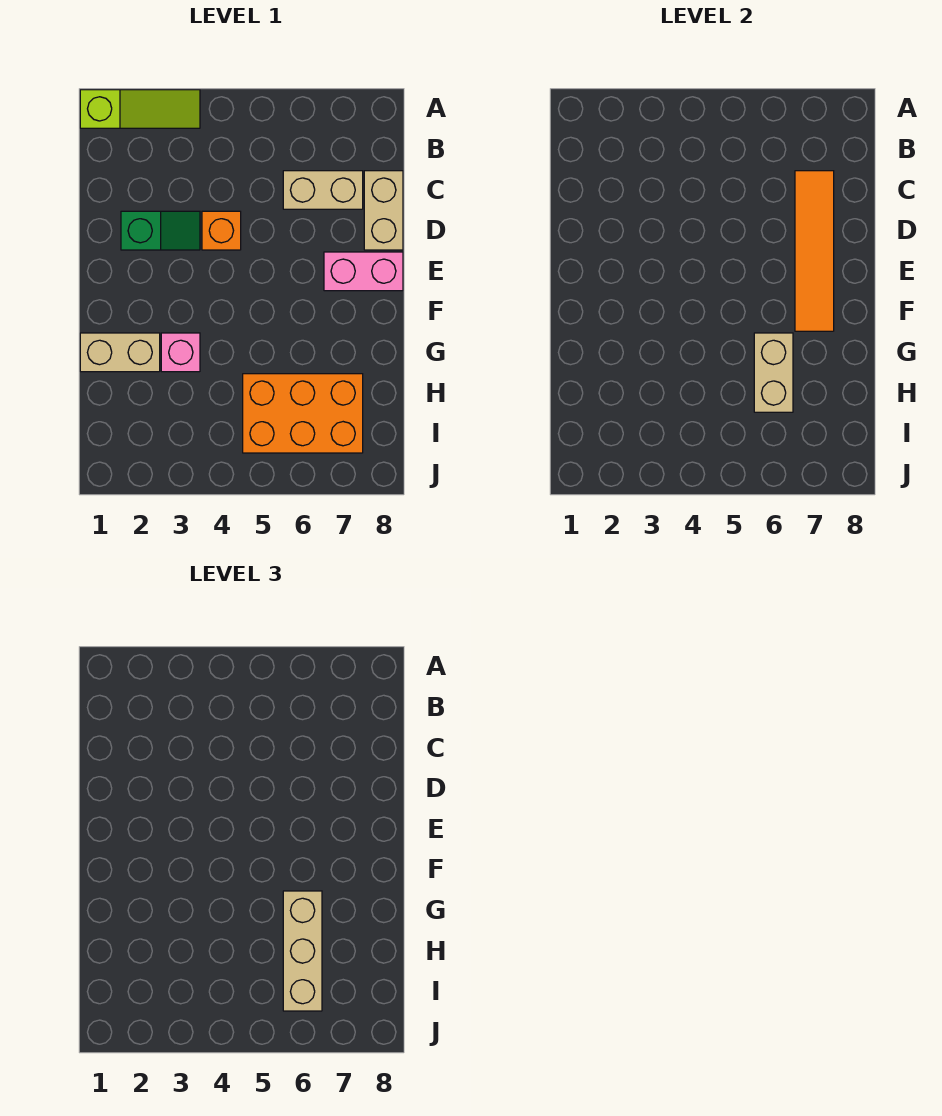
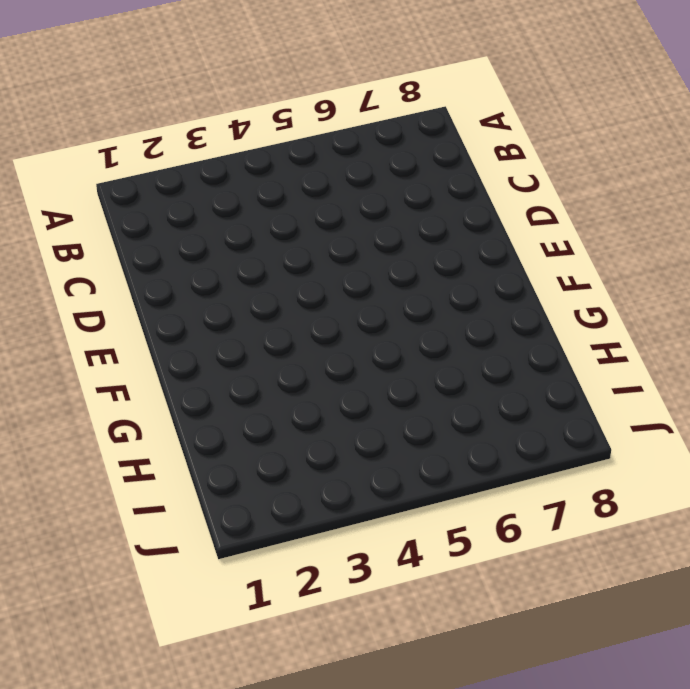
none -> lime 1x3 slope [80,90,200,128]
none -> tan 1x2 brick [283,171,363,209]
none -> tan 1x2 brick [364,171,403,250]

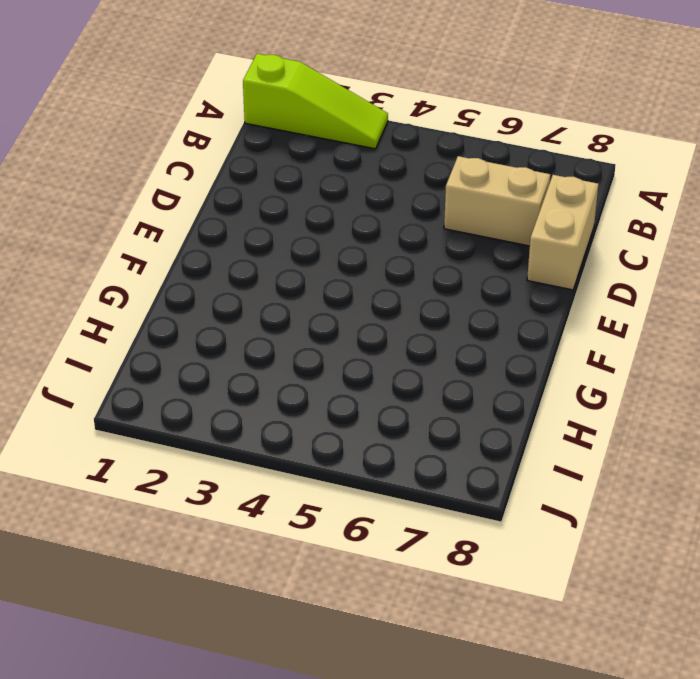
none -> green 1x2 slope [121,211,200,250]
none -> orange 1x1 brick [202,211,241,250]
none -> pink 1x2 brick [324,252,403,291]

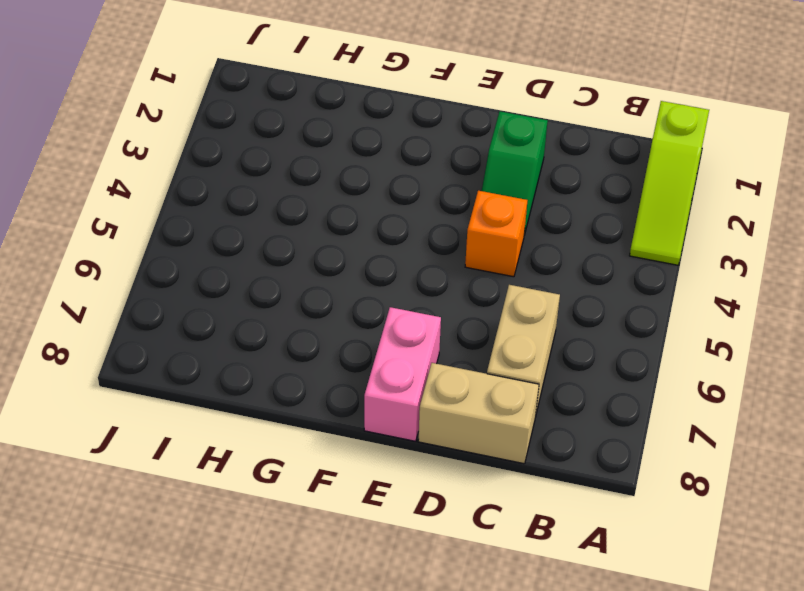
none -> tan 1x2 brick [80,333,160,372]
none -> pink 1x1 brick [161,333,200,372]
none -> orange 2x3 brick [243,374,363,453]

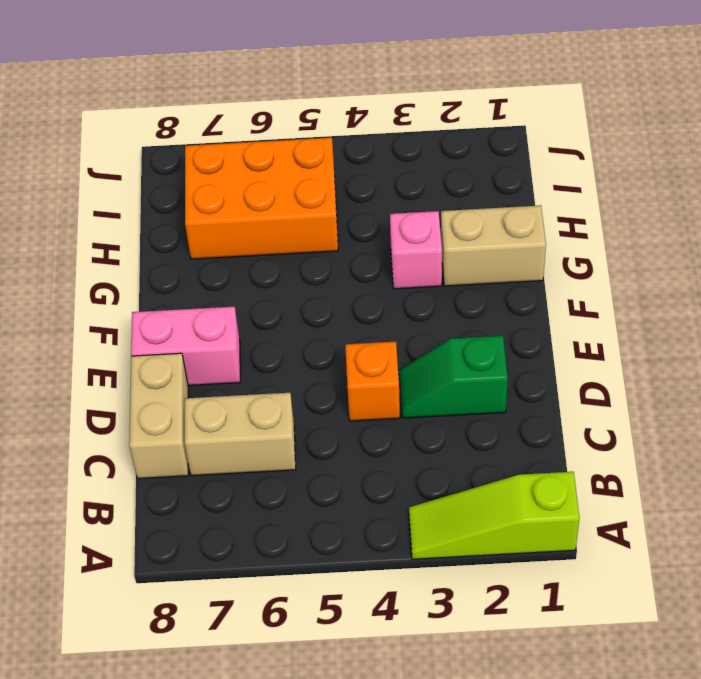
none -> orange 1x4 tile [795,171,834,331]
none -> tan 1x2 brick [754,333,793,412]
none -> tan 1x3 brick [283,891,322,1011]

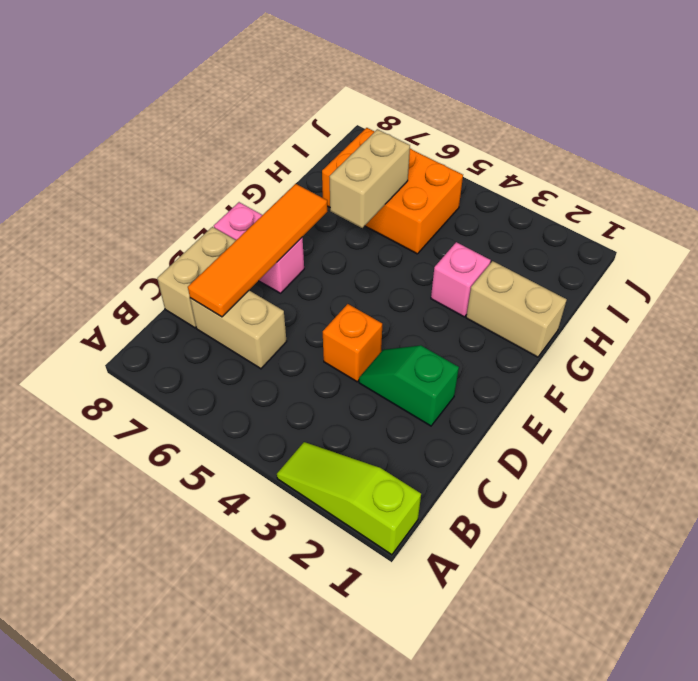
none -> tan 1x3 brick [283,891,322,1011]

